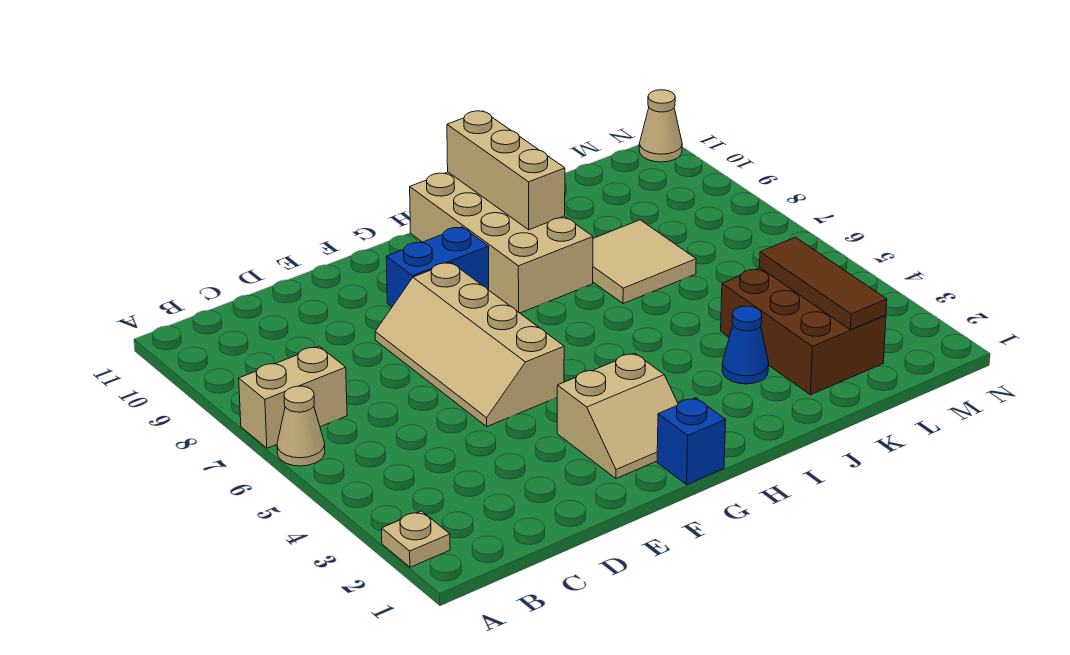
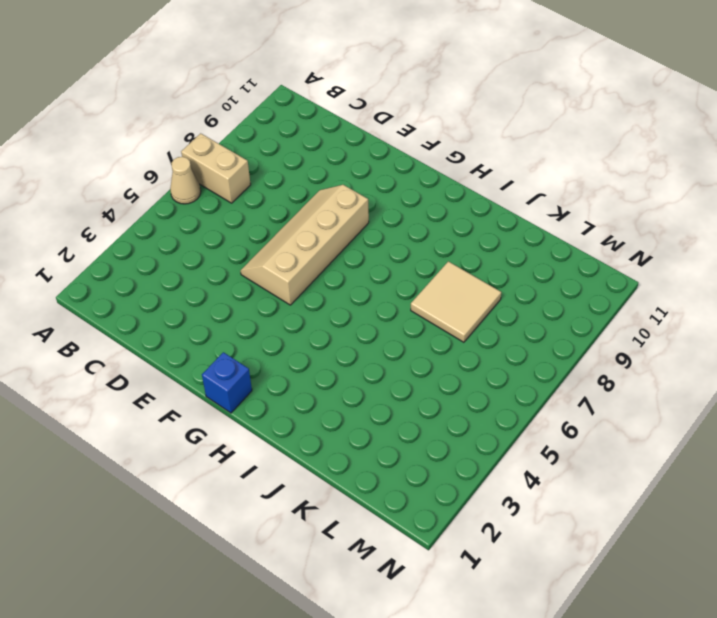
none -> tan 1x1 plate [382,511,450,567]
none -> tan 2x2 slope [557,353,678,479]
none -> blue 1x2 brick [386,227,489,307]

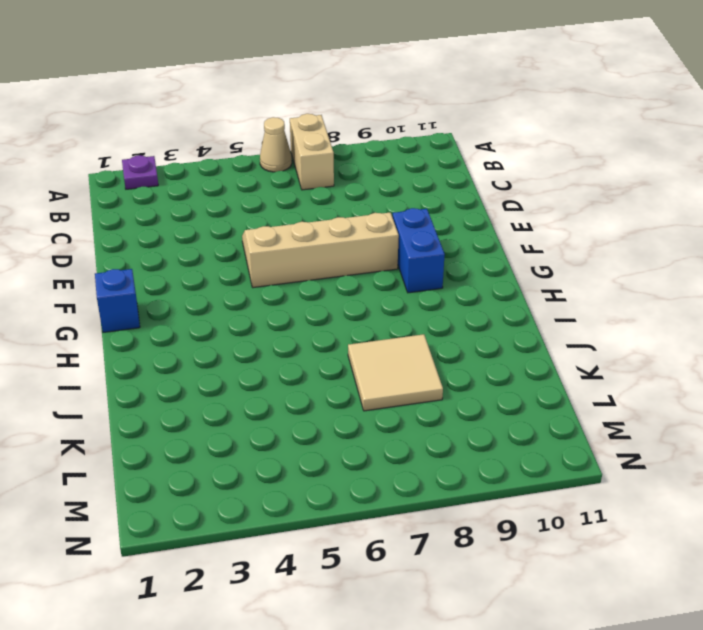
purple 1x1 plate [122,155,158,189] -> tan 1x1 plate [382,511,450,567]
none -> tan 2x2 slope [557,353,678,479]
none -> tan 2x4 brick [410,172,593,313]
none -> blue 1x1 cone [722,306,769,384]

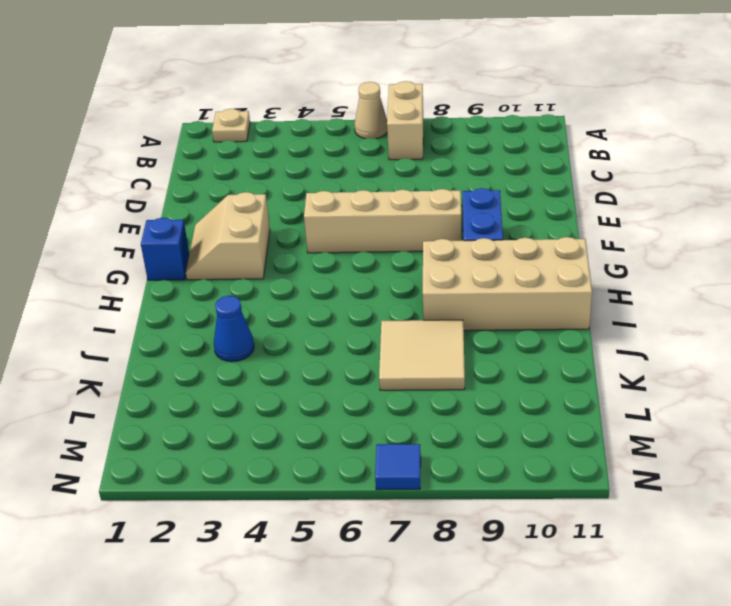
blue 1x1 tile [375,444,421,490] -> none
none -> brown 2x3 brick [721,268,886,395]
none -> tan 1x1 cone [639,90,682,162]
none -> tan 1x3 brick [447,111,565,230]

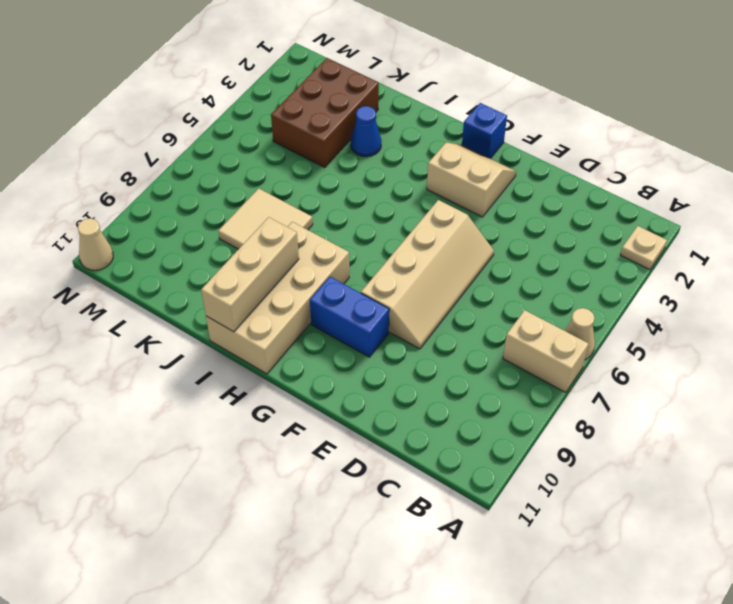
none -> brown 1x3 tile [760,237,887,330]

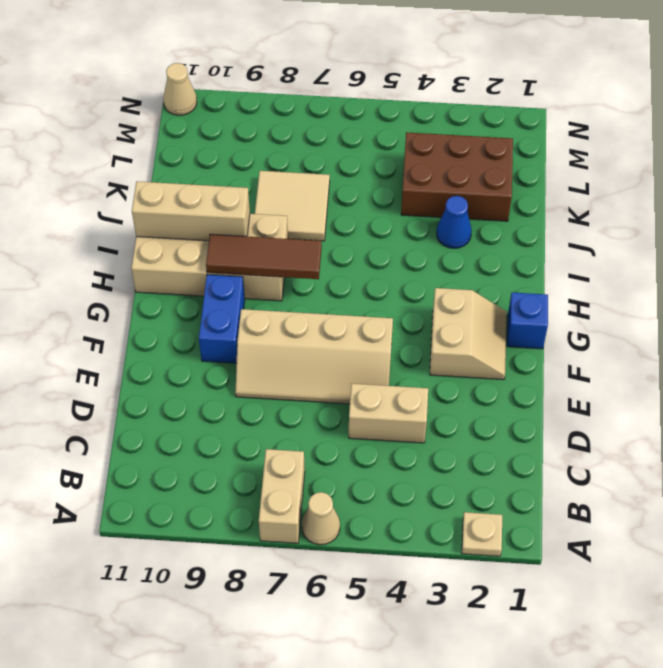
tan 1x2 brick [349,384,428,443] -> none
brown 1x3 tile [206,234,322,279] -> brown 1x3 tile moved to [760,237,887,330]

